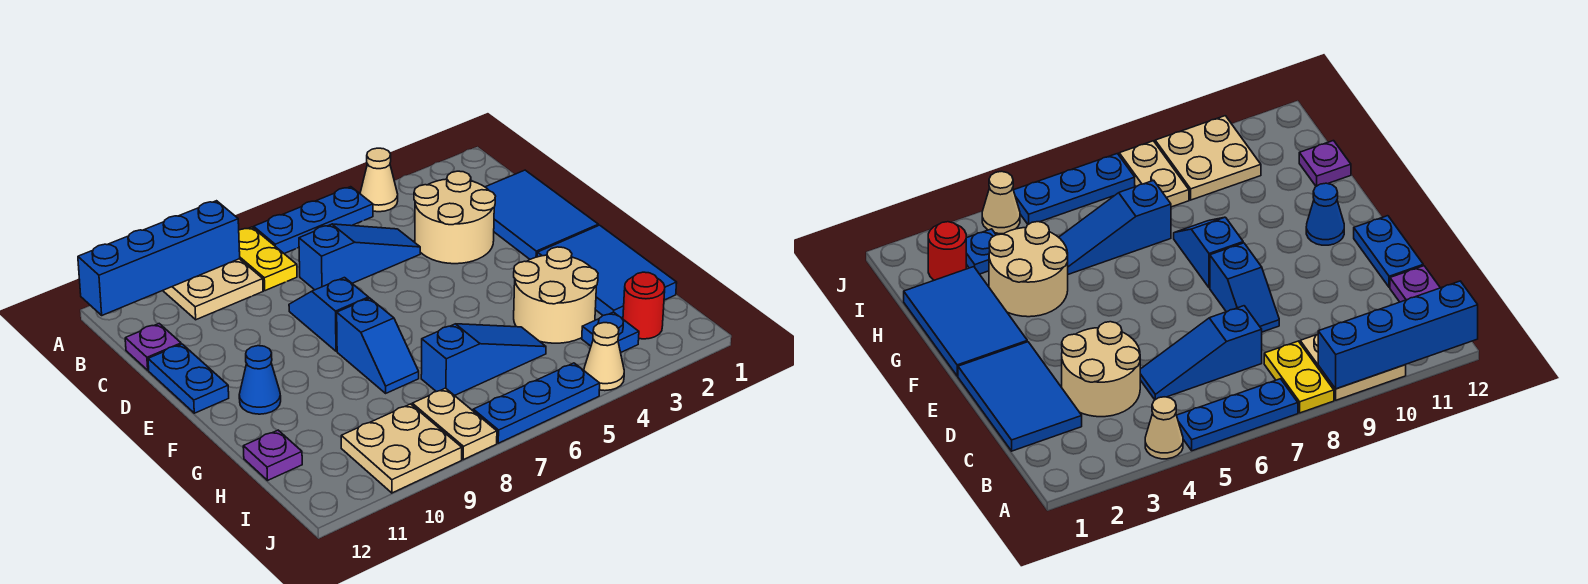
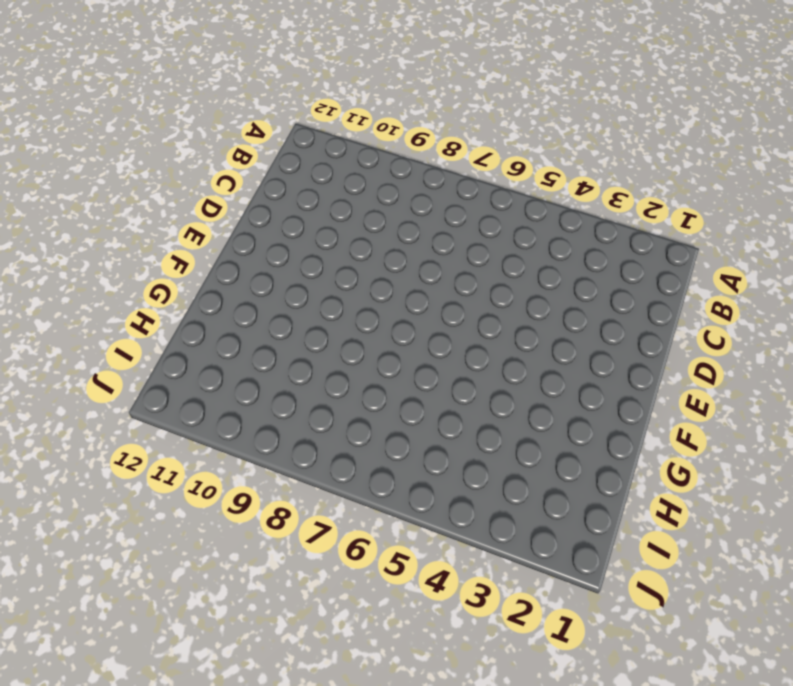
none -> tan 1x1 cone [360,148,398,212]
none -> blue 1x3 plate [254,187,373,254]
none -> yellow 1x2 plate [239,227,297,291]

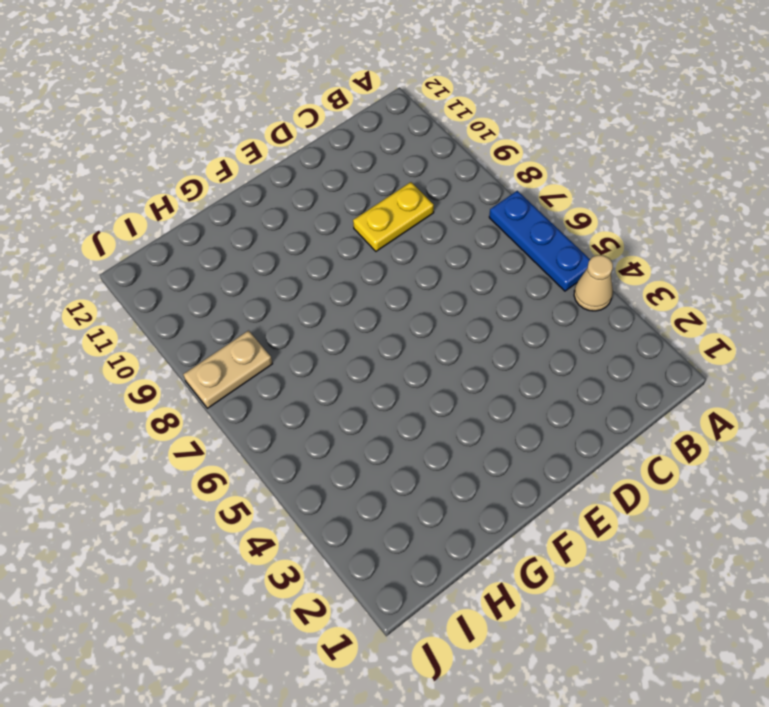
yellow 1x2 plate [353,182,434,251] -> yellow 1x2 plate moved to [239,227,297,291]
none -> tan 2x2 plate [163,259,263,320]
none -> blue 2x3 tile [486,170,598,259]
none -> tan 2x2 round brick [414,171,495,264]

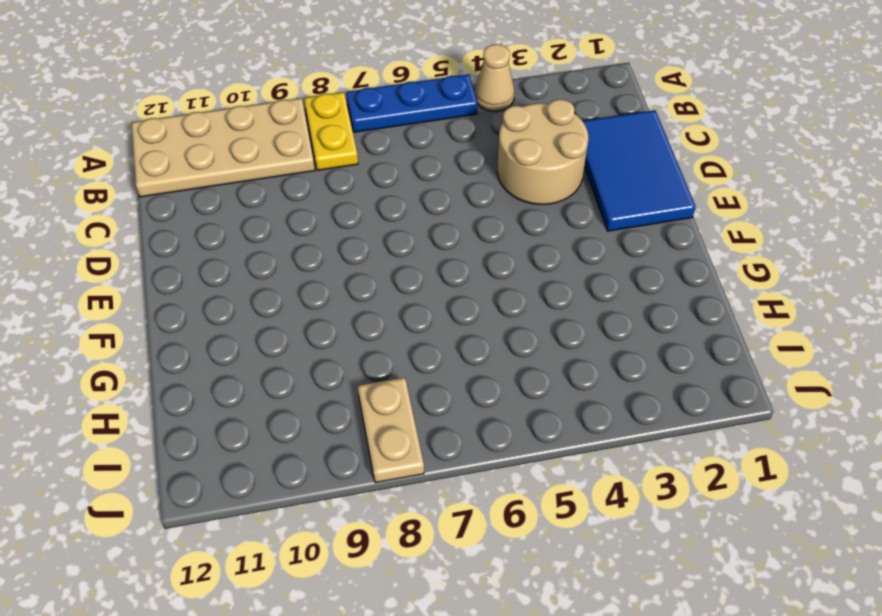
tan 2x4 plate [132,98,315,197] -> tan 2x2 plate [163,259,263,320]
none -> blue 1x3 slope [299,224,420,290]
none -> purple 1x1 plate [125,324,181,370]
none -> blue 1x2 slope [289,278,369,351]

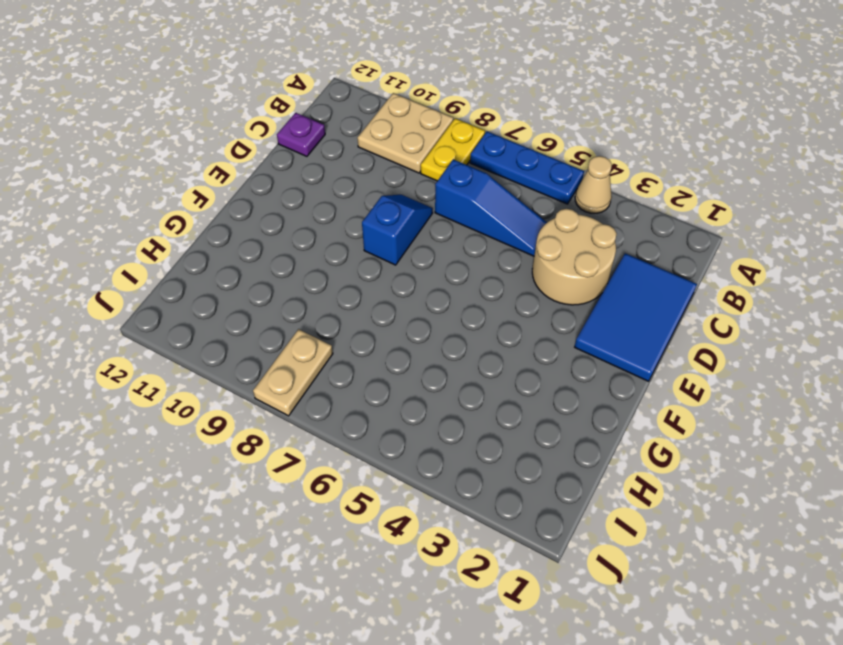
none -> blue 1x2 plate [148,344,229,413]
none -> blue 2x3 tile [537,225,677,319]
none -> blue 1x2 slope [337,298,419,393]

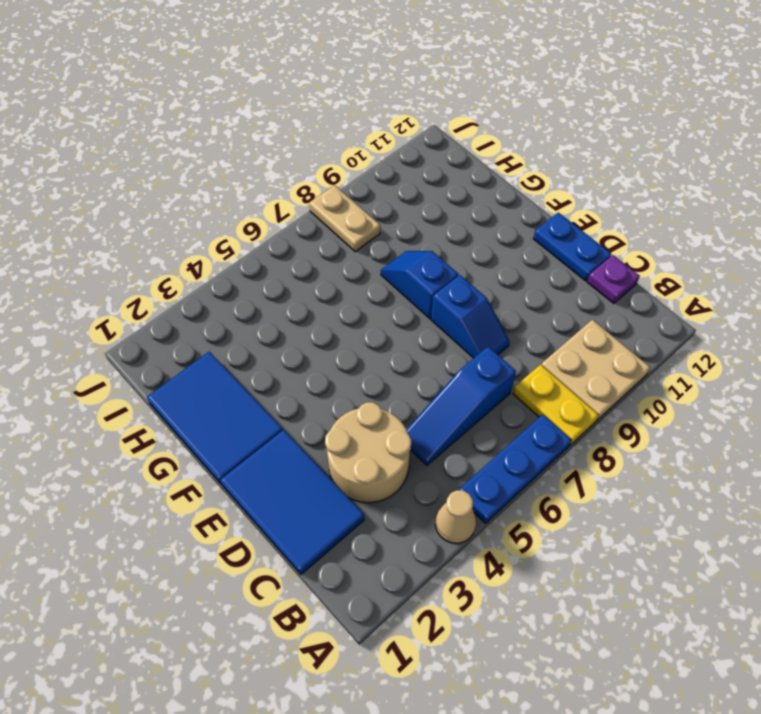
none -> blue 1x1 cone [239,346,281,414]
none -> tan 2x2 round brick [514,247,598,343]
none -> blue 1x3 slope [421,324,546,396]

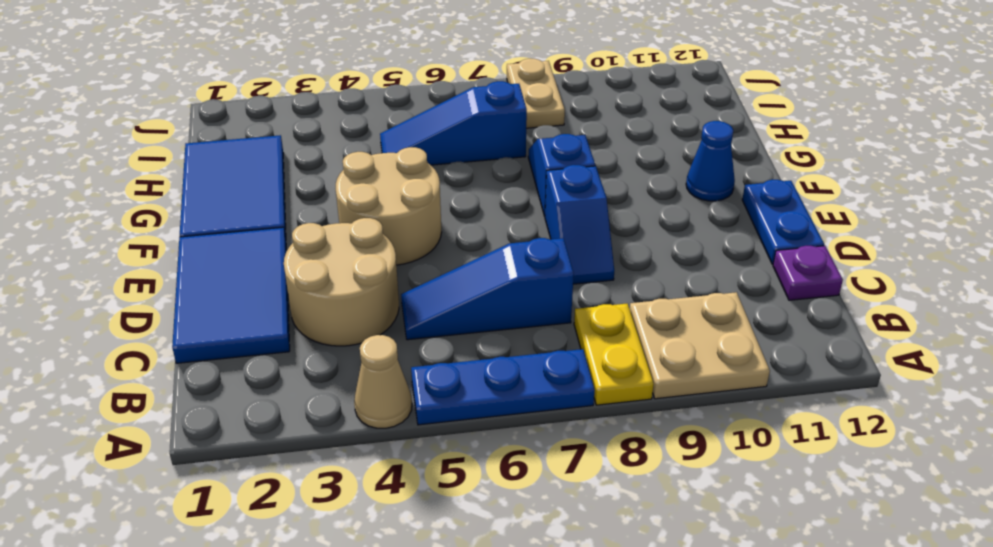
tan 2x2 round brick [336,147,442,265] -> tan 2x2 round brick moved to [514,247,598,343]
none -> purple 1x1 plate [243,430,302,480]
none -> red 1x1 round brick [623,272,665,339]
none -> blue 1x1 plate [582,312,639,352]

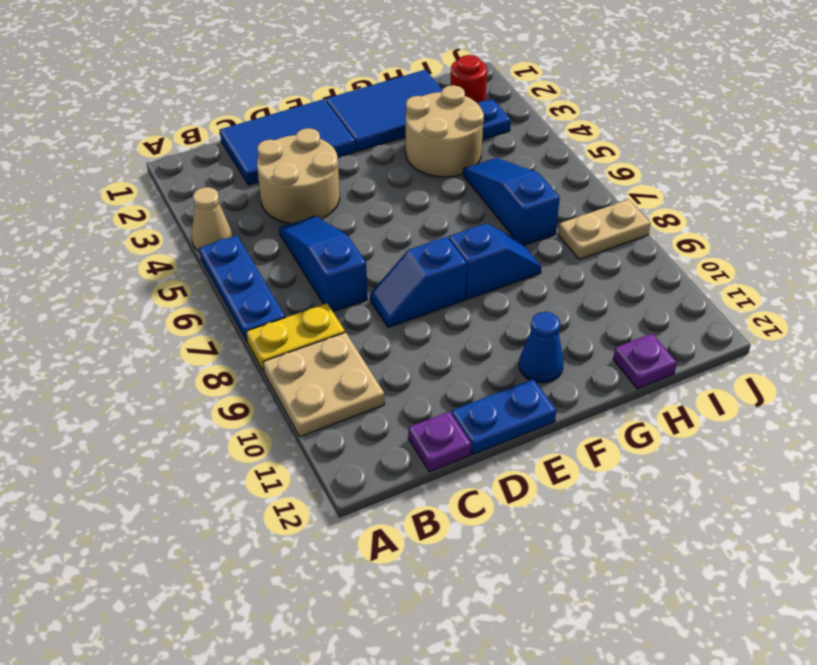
none -> tan 2x2 plate [341,404,462,493]
none -> tan 1x1 cone [584,323,624,391]
none -> blue 1x3 plate [473,363,600,443]

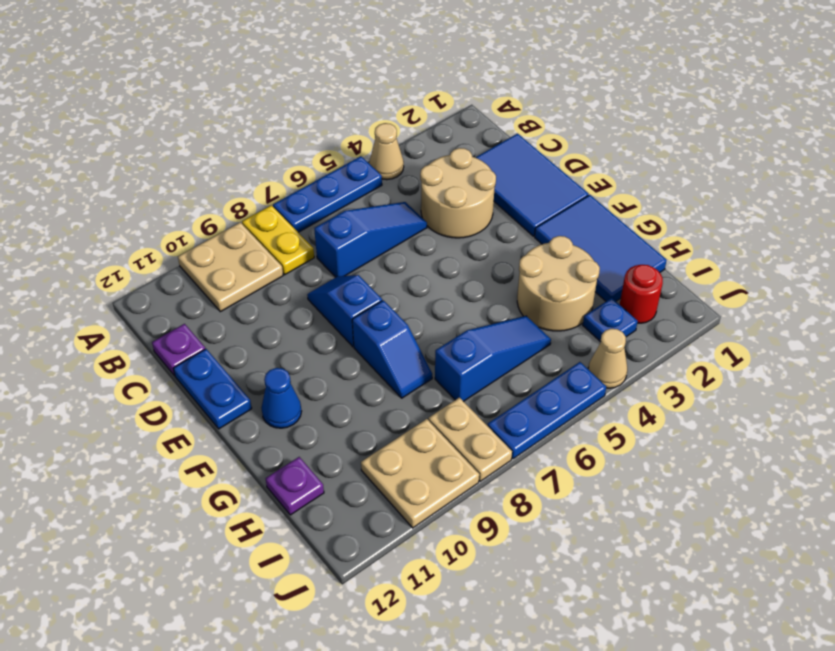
none -> blue 1x4 brick [78,201,240,315]

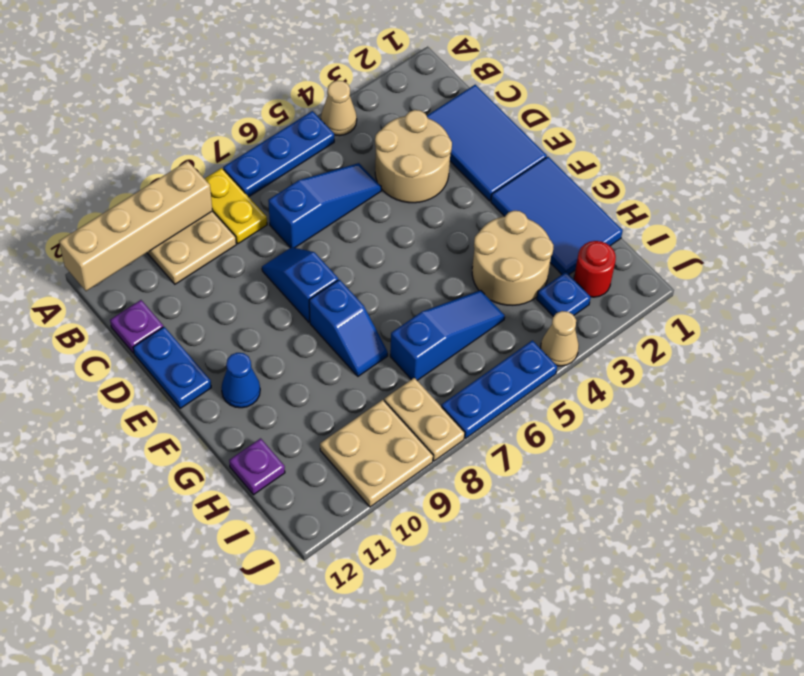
tan 1x4 brick [59,161,212,291] -> blue 1x4 brick [78,201,240,315]

